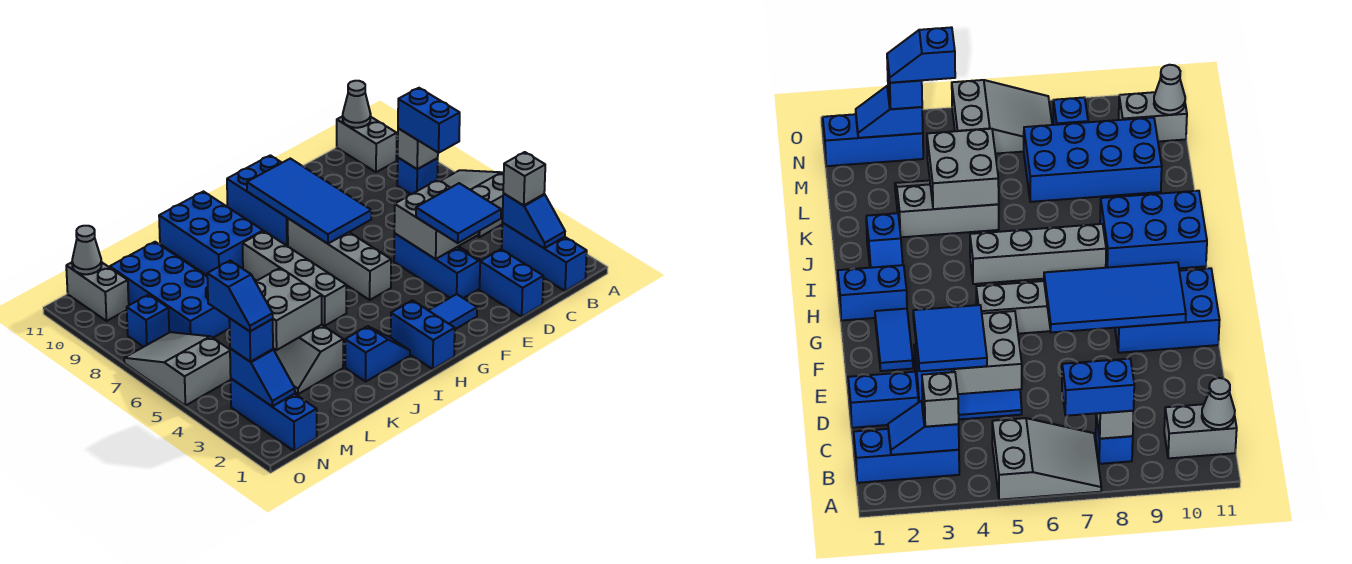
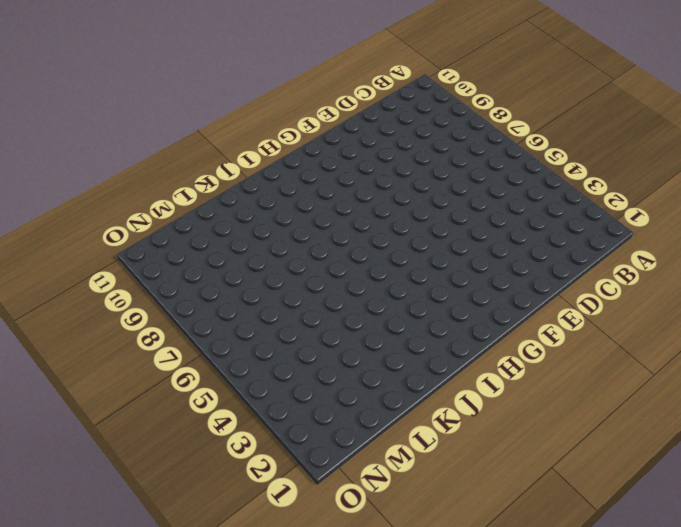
none -> grey 2x3 slope [440,170,504,237]
none -> blue 1x3 brick [502,223,587,291]
none -> blue 1x1 brick [397,158,438,194]
none -> grey 1x2 brick [337,116,397,172]

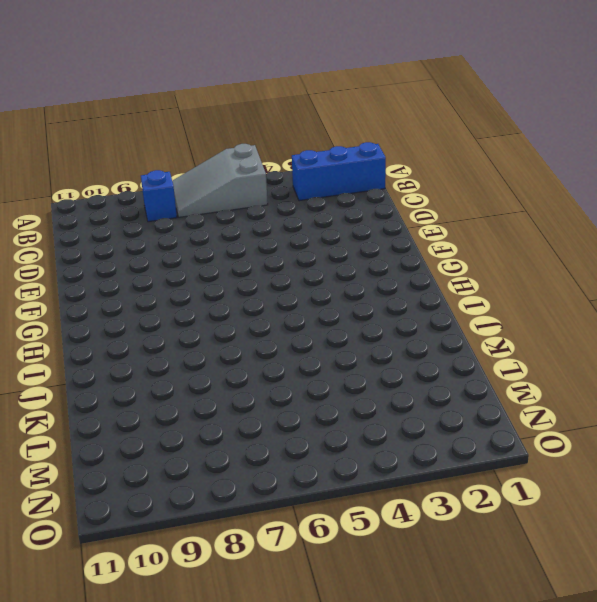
none -> grey 1x2 brick [337,116,397,172]
none -> blue 1x2 brick [480,249,543,317]
none -> blue 2x3 slope [394,233,481,298]
none -> blue 1x2 tile [428,294,477,329]

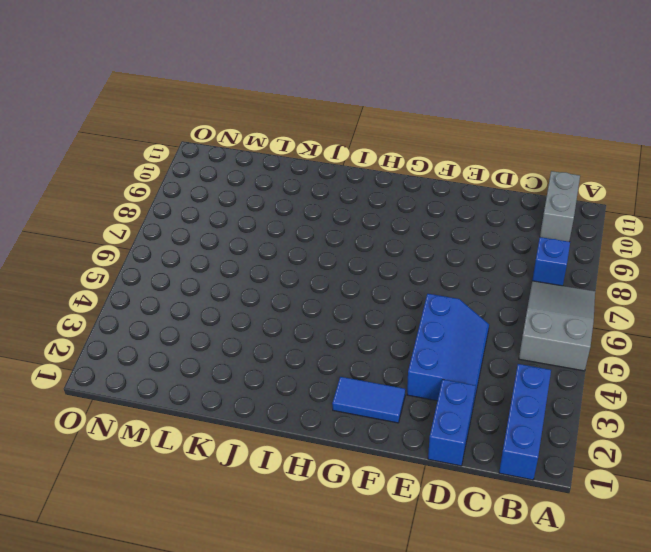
none -> blue 2x3 brick [227,155,288,246]
none -> grey 1x4 brick [288,218,391,300]
none -> blue 1x2 brick [391,300,455,369]
none -> blue 1x2 slope [345,326,410,381]

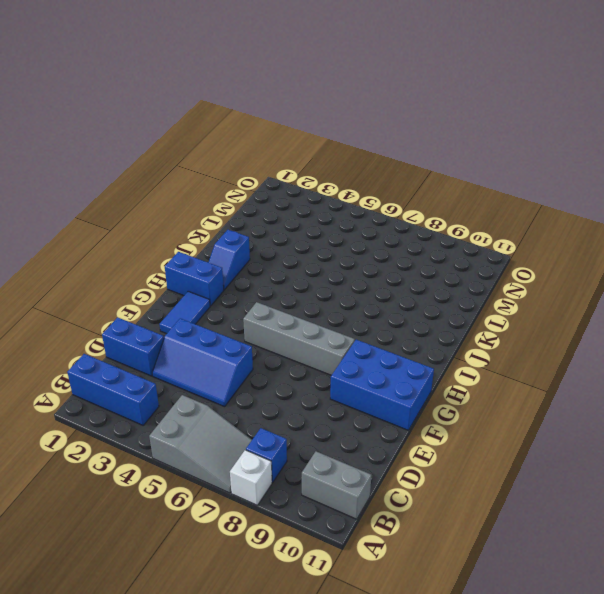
white 1x1 brick [230,450,272,505] -> none
none -> grey 1x4 brick [243,231,346,326]
none -> blue 2x3 brick [159,191,263,275]
none -> grey 2x3 slope [273,325,343,394]
none -> blue 2x4 brick [110,242,230,338]

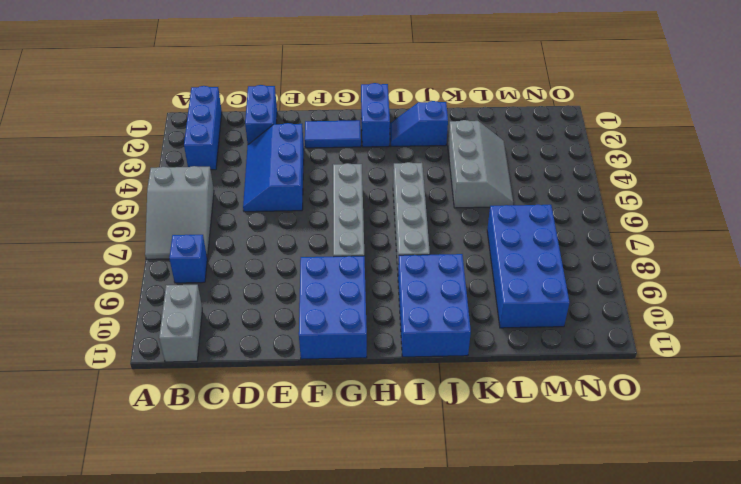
none -> blue 1x3 brick [231,379,317,451]
none -> grey 2x3 slope [124,332,231,406]
none -> blue 1x1 brick [127,295,169,347]
none -> grey 1x2 brick [66,262,129,321]

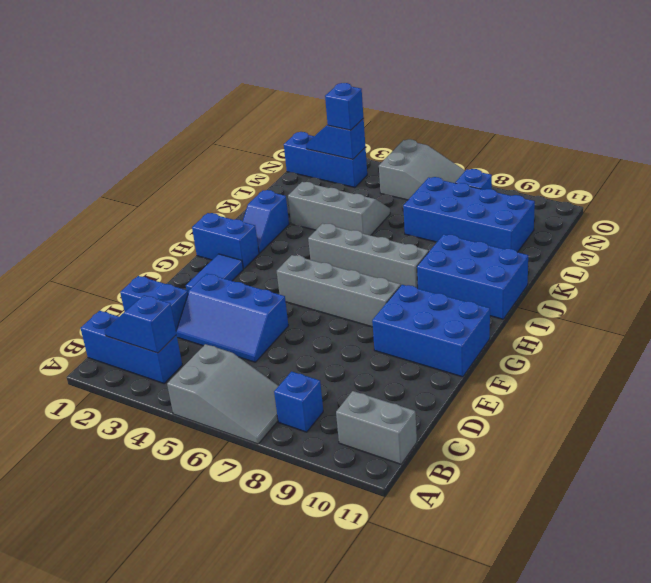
none -> grey 1x2 brick [66,262,129,321]
none -> grey 1x1 brick [398,128,438,169]
none -> grey 1x1 cone [343,81,371,128]
none -> grey 2x2 brick [394,180,479,259]

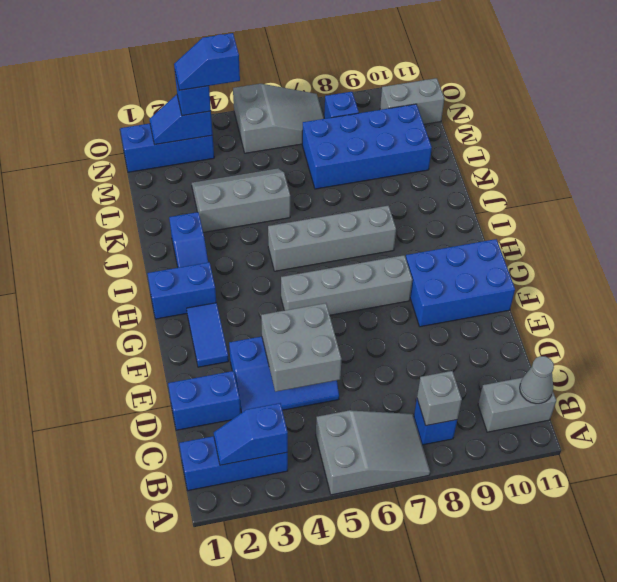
none -> blue 2x3 brick [159,191,263,275]
none -> blue 2x4 tile [247,159,371,244]
none -> grey 2x2 brick [256,268,322,350]
none -> grey 1x1 cone [72,226,102,274]

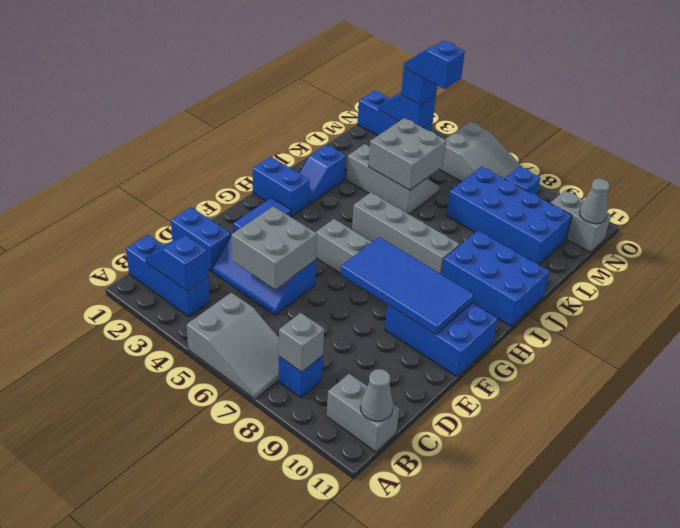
none -> grey 1x1 brick [503,152,545,205]
none -> blue 1x2 brick [398,88,460,153]
none -> blue 2x2 tile [416,183,501,243]

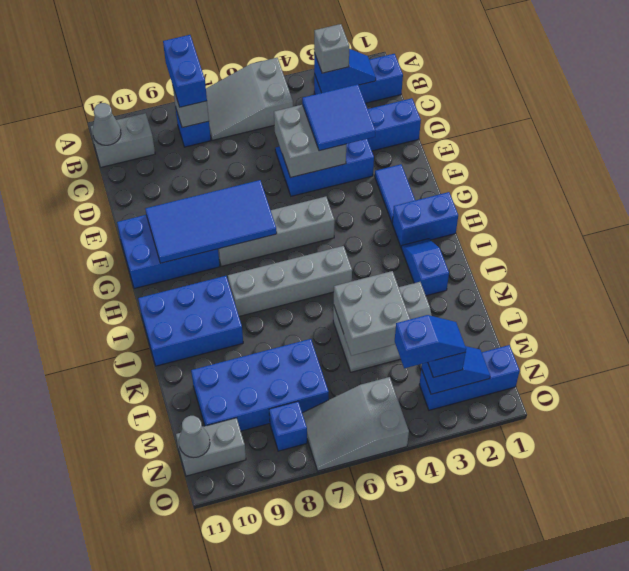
blue 1x2 brick [163,35,207,107] -> blue 1x2 brick turned to [398,88,460,153]

